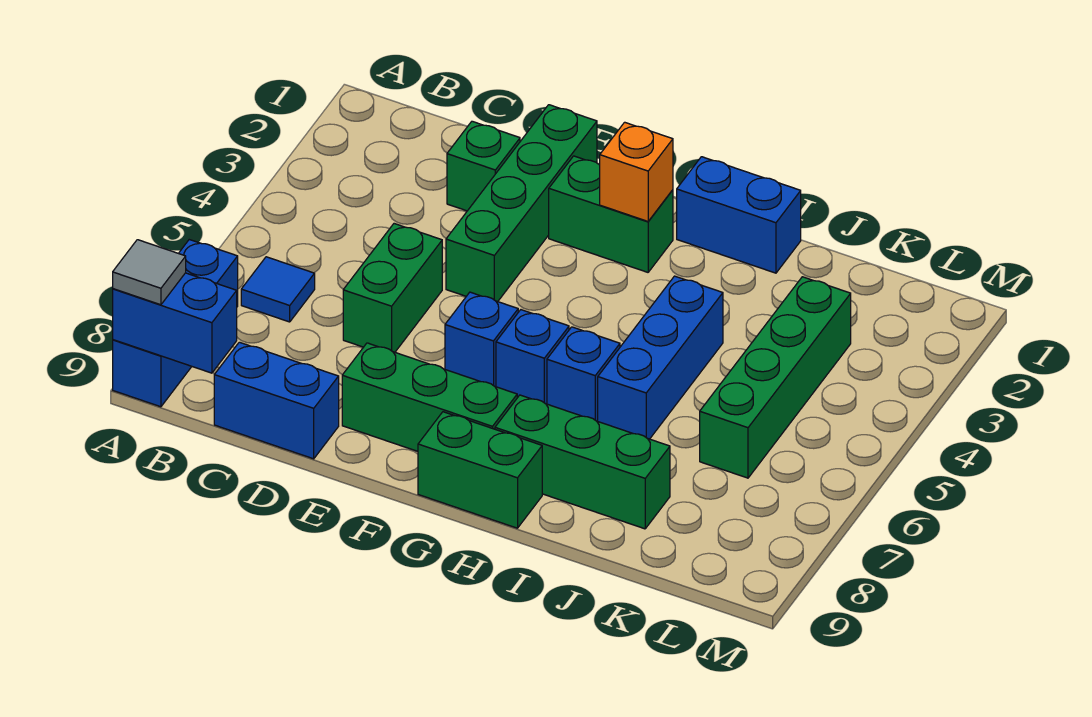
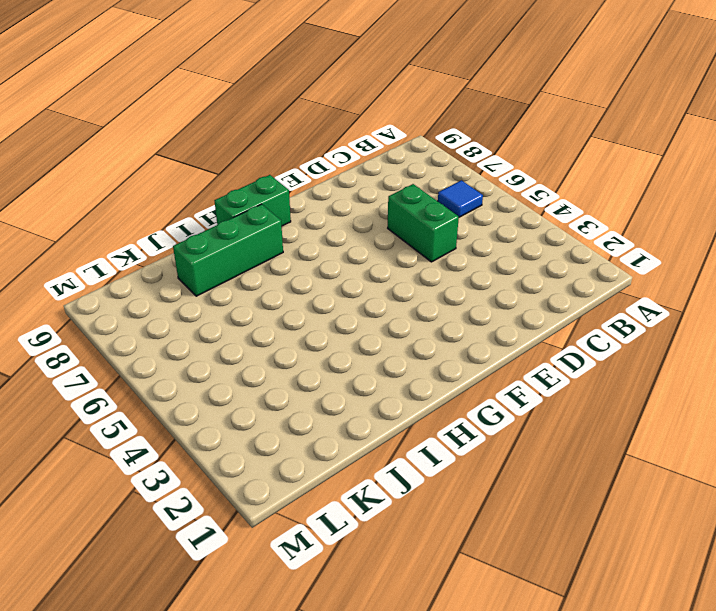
none -> blue 1x3 brick [113,240,238,407]
none -> blue 1x2 brick [214,342,339,459]
none -> green 1x1 brick [447,121,520,211]

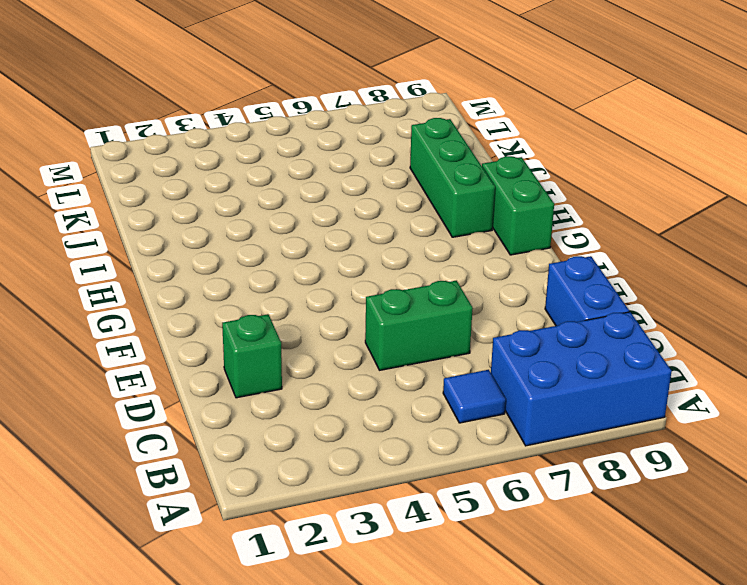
blue 2x3 brick [491,312,672,446] -> blue 1x3 brick [113,240,238,407]
none -> green 1x4 brick [446,105,597,302]
none -> green 1x3 brick [342,343,517,451]
none -> green 1x2 brick [549,156,673,272]

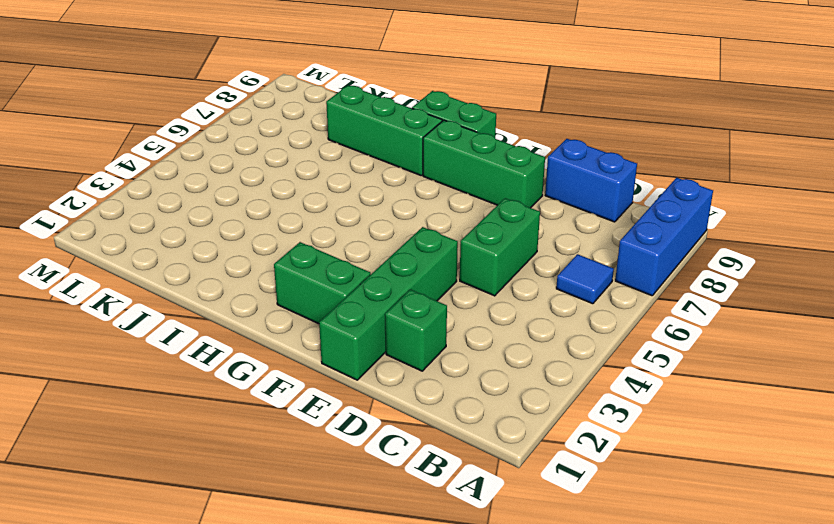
none -> blue 1x1 brick [445,292,518,387]
none -> blue 1x1 brick [496,310,569,404]
none -> blue 1x2 brick [677,157,801,273]

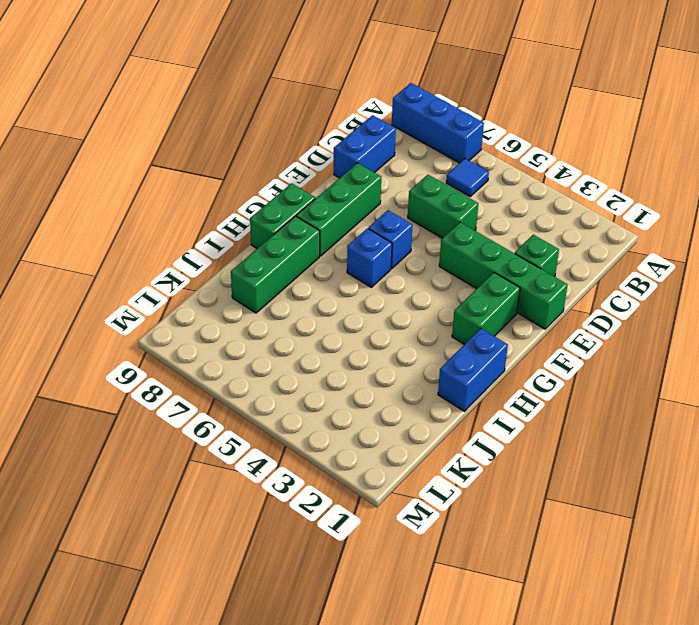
none -> blue 1x1 brick [547,327,620,421]
none -> blue 1x3 brick [598,276,723,439]
none -> green 1x4 brick [700,277,851,478]

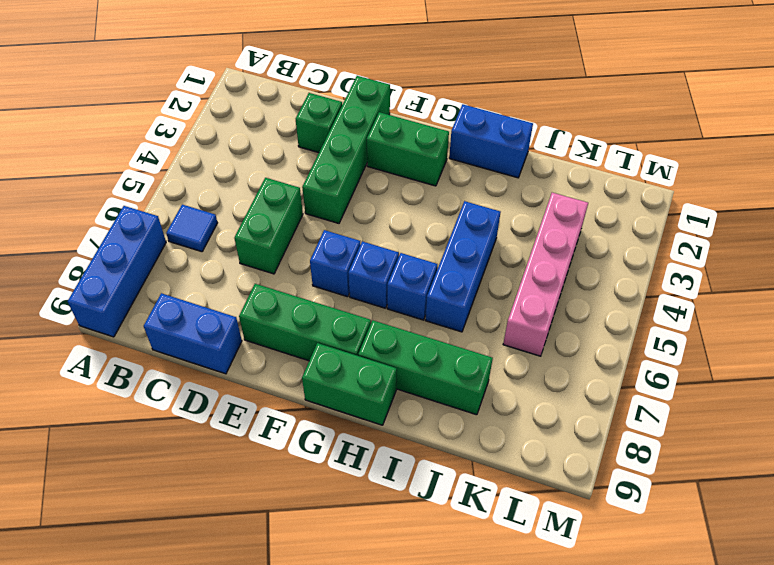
pink 1x4 brick [503,193,588,356] -> green 1x4 brick [700,277,851,478]
none -> blue 1x2 brick [113,273,237,373]
none -> orange 1x1 brick [600,122,673,221]
none -> grey 1x1 tile [113,240,186,305]

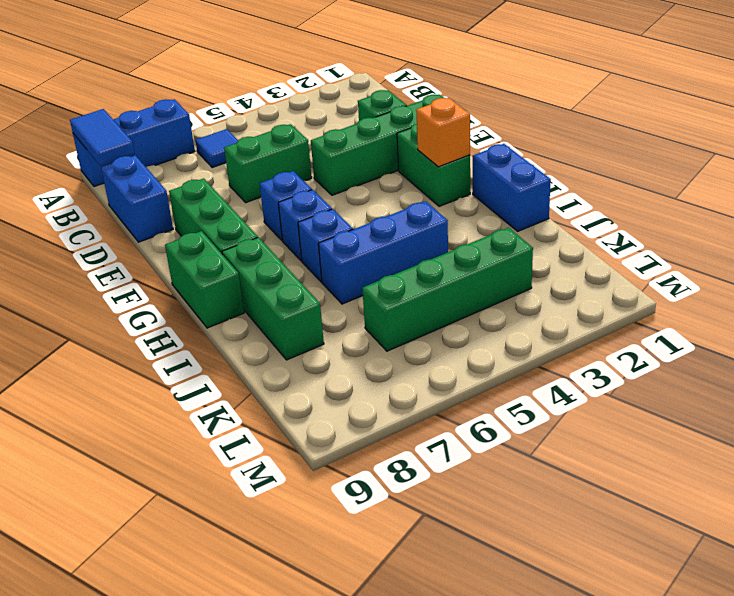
blue 1x2 tile [70,109,135,166] -> blue 1x2 brick [113,273,237,373]
none -> grey 1x1 tile [113,240,186,305]

